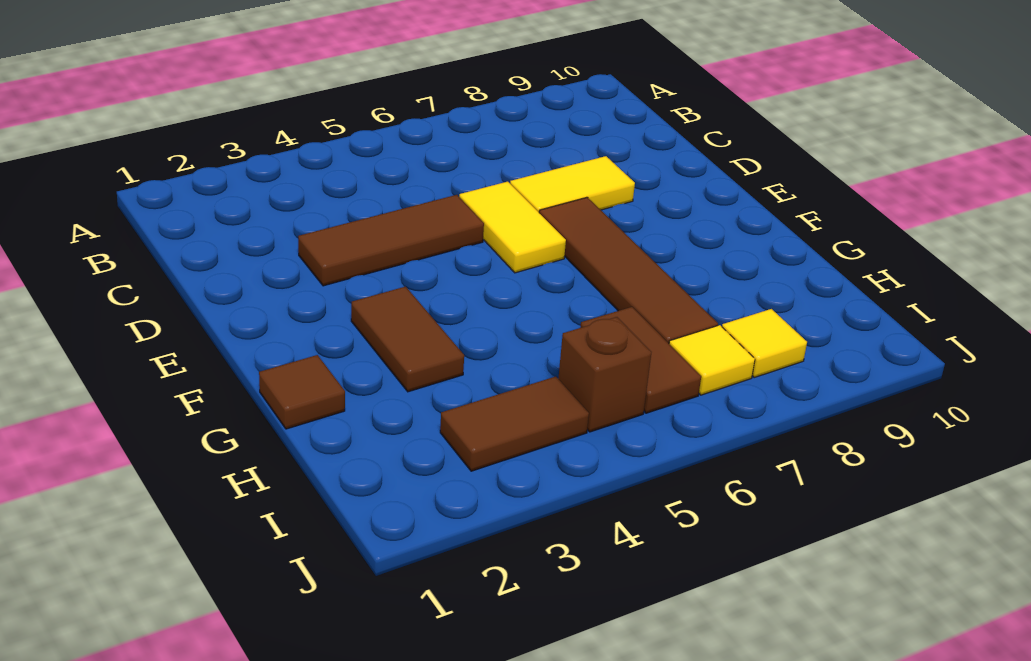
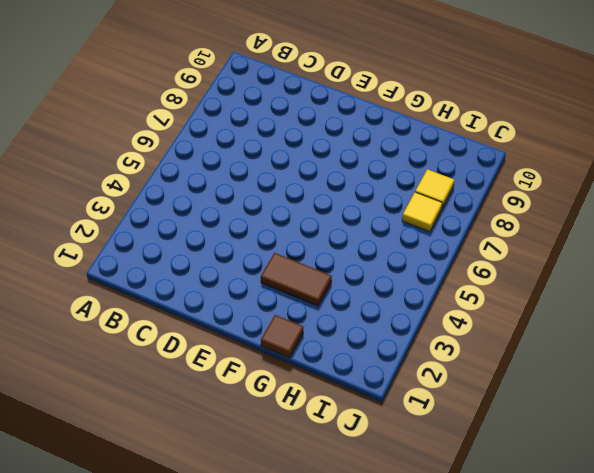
none -> brown 1x3 tile [298,195,484,286]
none -> yellow 1x2 tile [459,182,566,273]

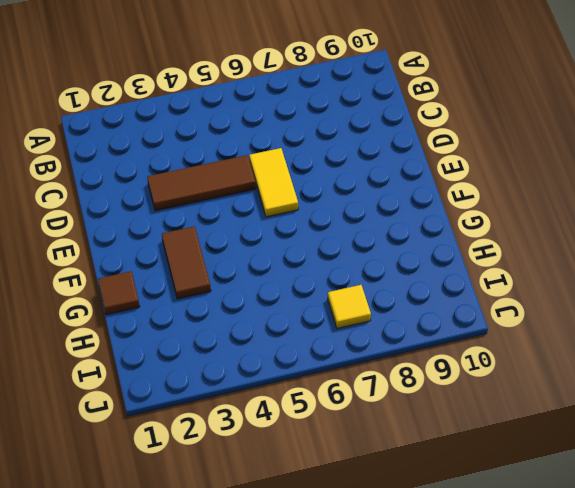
none -> yellow 1x2 tile [510,156,635,212]
none -> brown 1x4 tile [539,197,718,343]

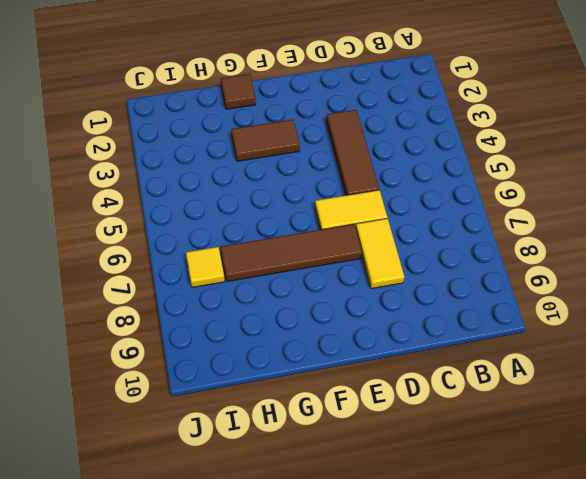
none -> brown 1x2 tile [580,307,701,413]
none -> brown 1x2 tile [440,377,589,471]

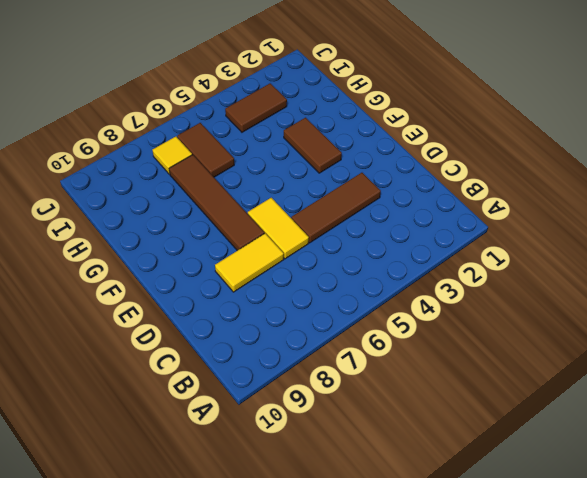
none -> brown 1x1 tile [259,355,345,429]
none -> brown 1x1 brick [558,317,651,432]

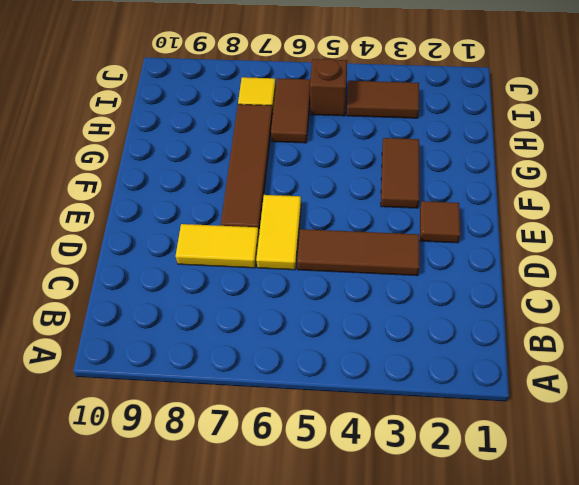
brown 1x1 tile [420,201,460,243] -> brown 1x1 tile moved to [259,355,345,429]
none -> yellow 1x1 tile [722,309,807,377]

